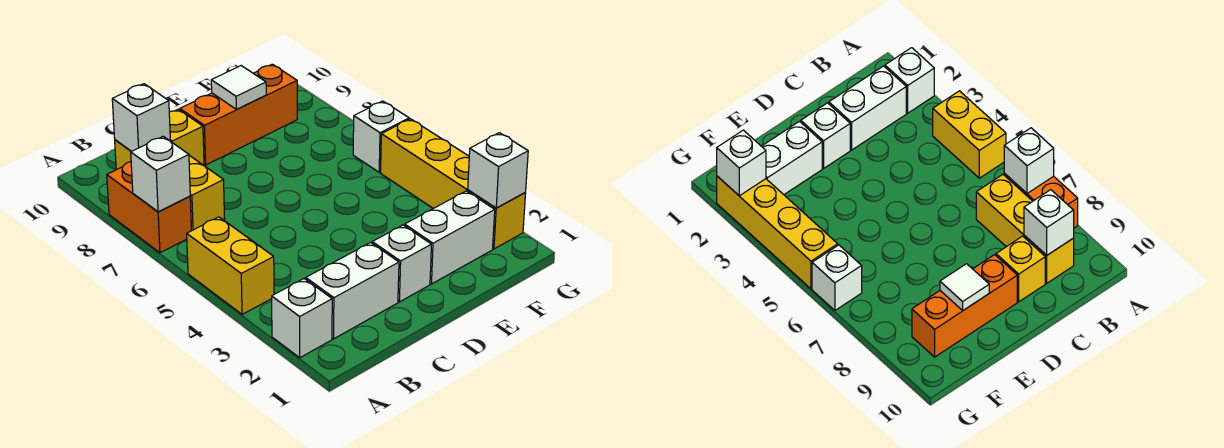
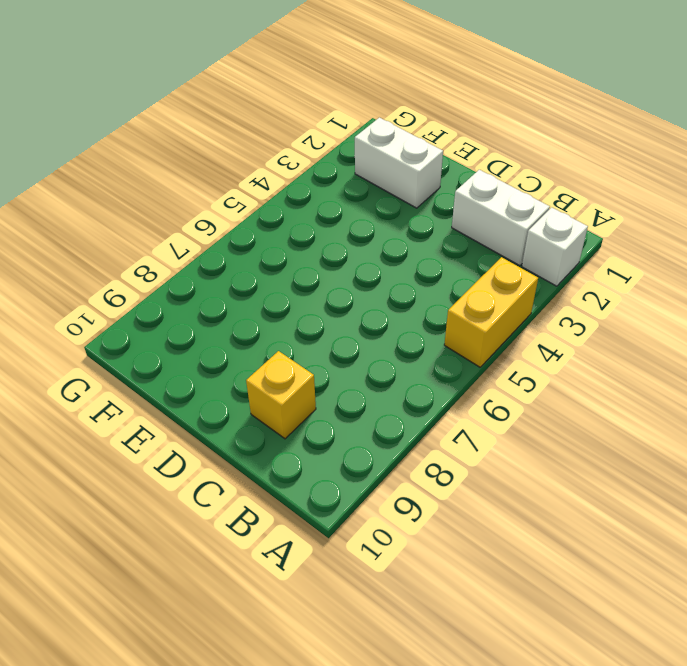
none -> orange 1x2 brick [107,162,192,253]
none -> yellow 1x3 brick [115,140,225,230]
none -> white 1x1 brick [372,225,431,302]

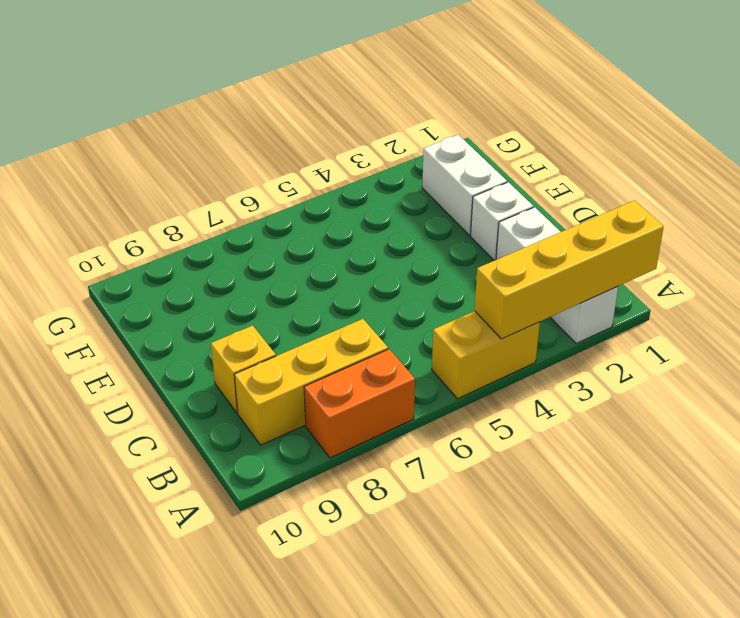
yellow 1x4 brick [475,201,664,339] -> yellow 1x4 brick moved to [381,119,526,249]
none -> orange 1x3 brick [180,64,297,165]
none -> white 1x1 brick [353,101,409,172]
none -> white 1x1 brick [131,136,190,212]

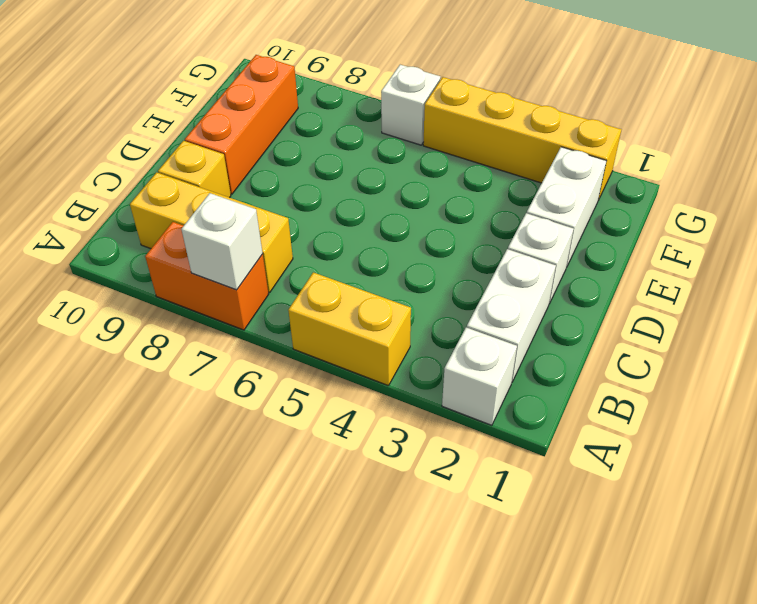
none -> white 1x1 brick [112,84,170,151]
none -> white 1x1 tile [211,66,266,109]
none -> white 1x1 brick [468,133,528,208]

